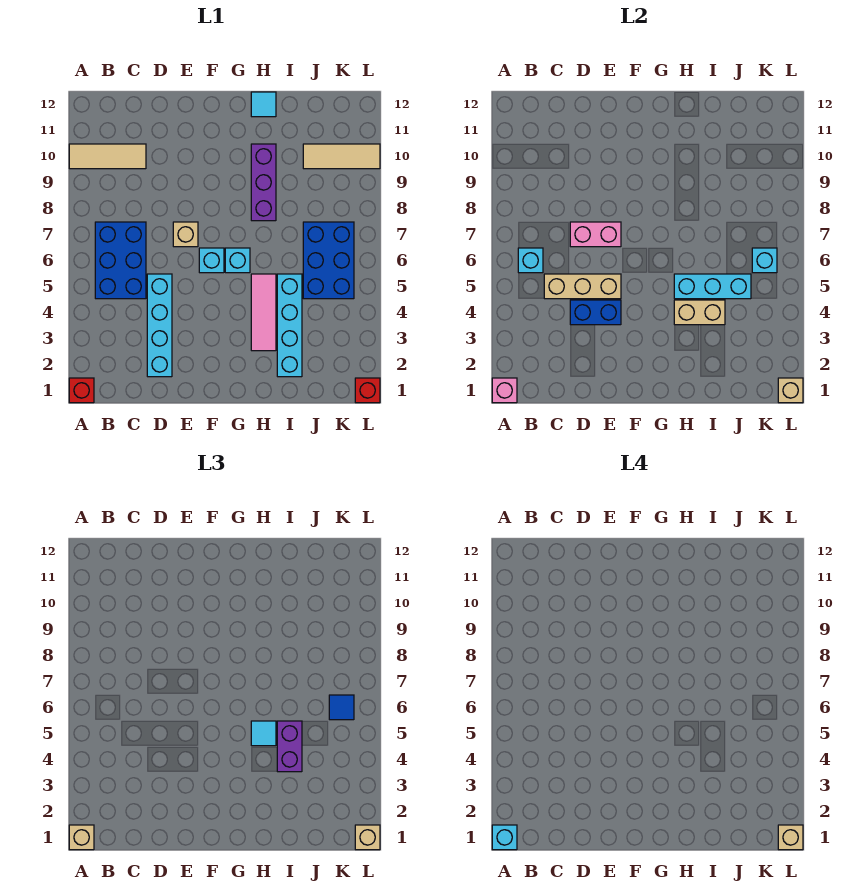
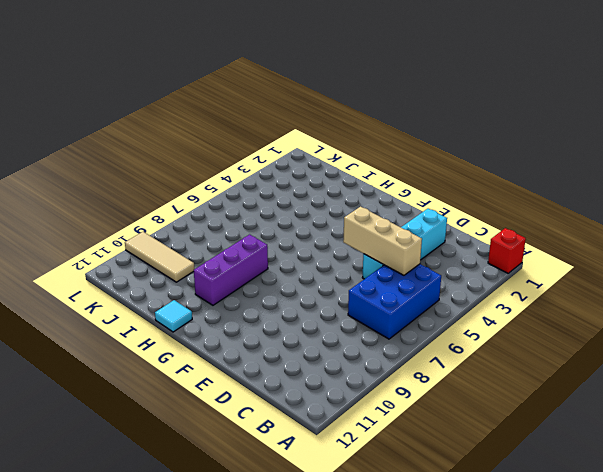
none -> tan 1x3 tile [69,144,146,169]
none -> tan 1x1 brick [173,222,198,247]
none -> cyan 1x1 brick [199,248,224,273]
none -> cyan 1x1 brick [225,248,250,273]

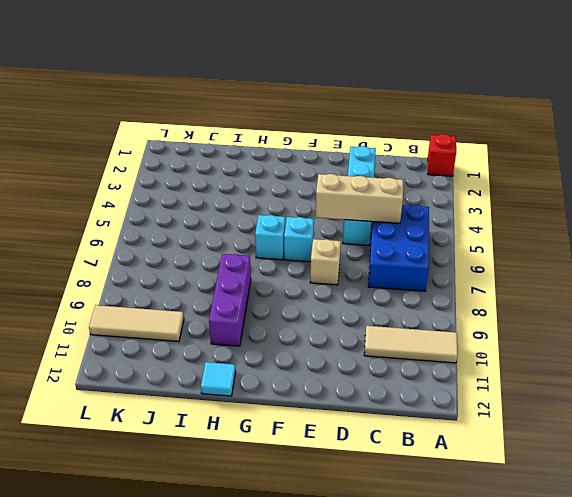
none -> pink 1x3 tile [251,274,276,351]
none -> cyan 1x4 brick [277,274,302,377]
none -> blue 2x3 brick [303,222,354,299]
none -> red 1x1 brick [355,378,380,403]

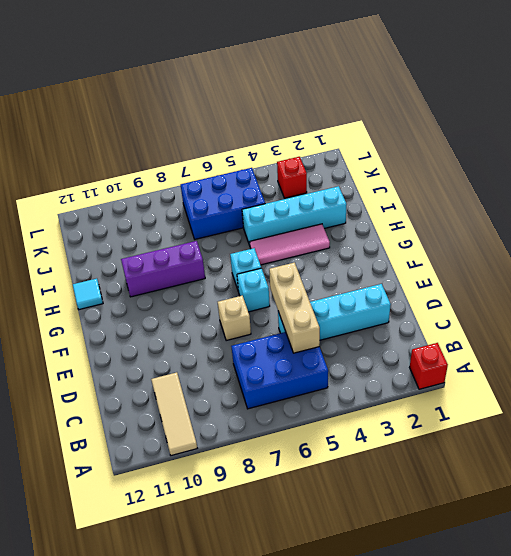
red 1x1 brick [277,157,307,198] -> red 1x1 brick moved to [355,378,380,403]
none -> tan 1x3 tile [303,144,380,169]
none -> pink 1x1 brick [492,378,517,403]
none -> cyan 1x1 brick [518,248,543,273]
none -> blue 1x2 brick [570,300,621,325]

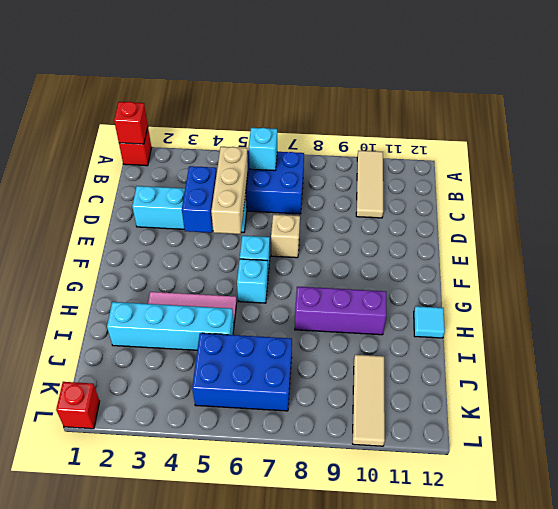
red 1x1 brick [114,102,148,144] -> pink 1x1 brick [492,378,517,403]
none -> pink 1x2 brick [570,222,621,247]
none -> tan 1x2 brick [674,300,725,325]
none -> cyan 1x3 brick [674,274,751,299]
none -> cyan 1x1 brick [752,248,777,273]

